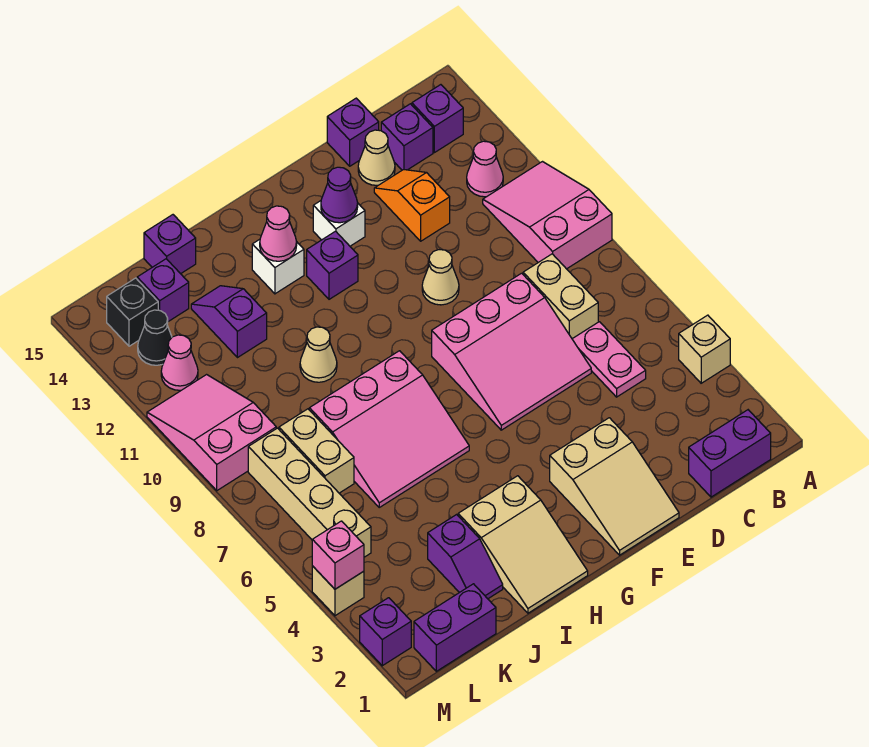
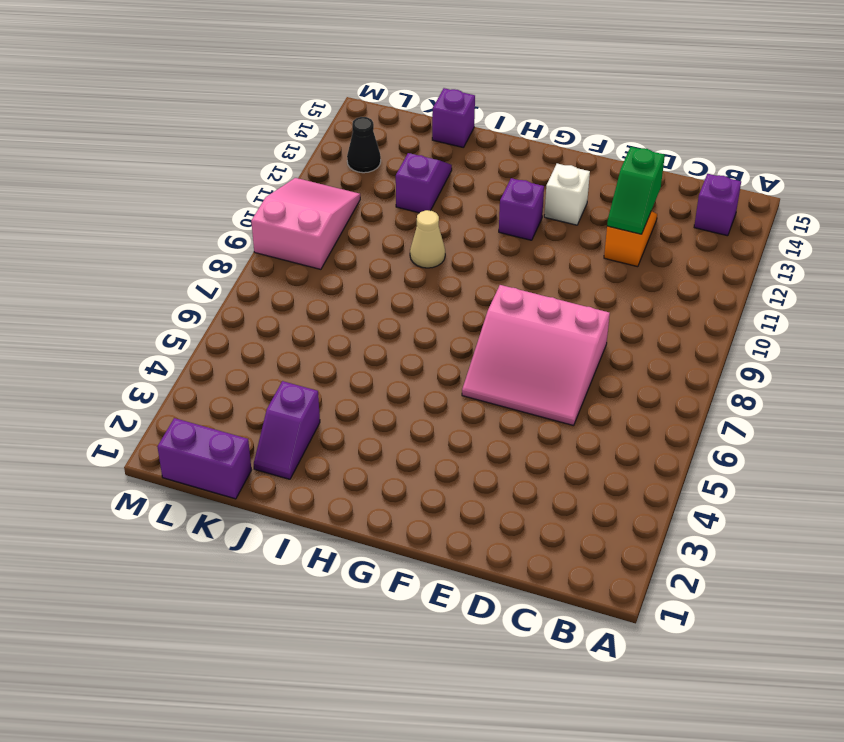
green 1x2 slope [607,147,665,234] -> none
none -> tan 1x1 brick [679,315,730,383]
none -> pink 2x3 slope [483,162,612,269]
none -> purple 1x2 brick [689,410,771,497]
none -> pink 1x1 cone [467,141,503,197]

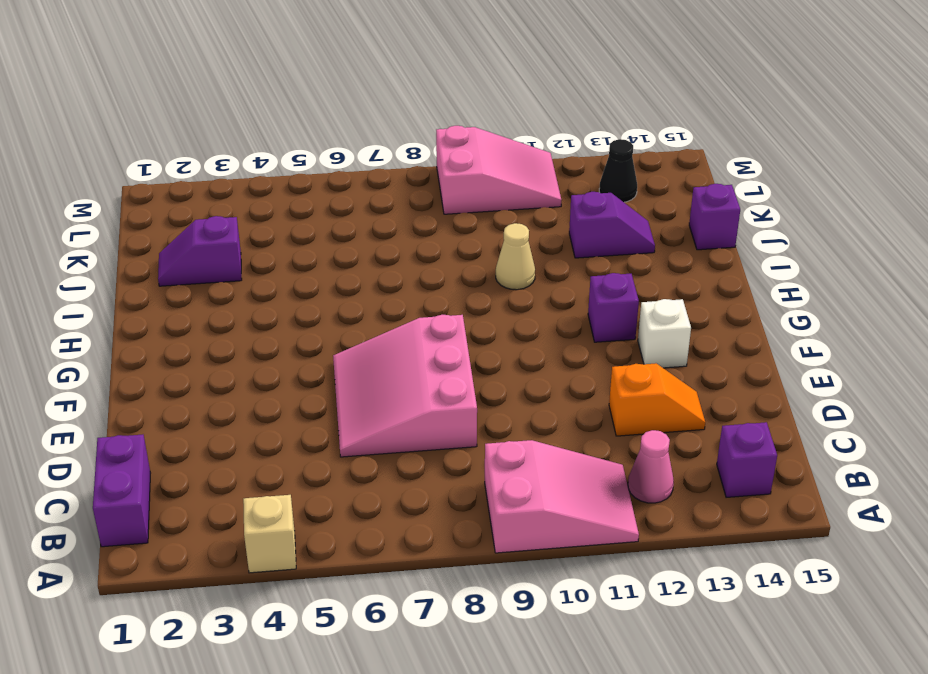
none -> pink 1x2 plate [572,322,646,397]
none -> tan 1x2 brick [523,254,598,339]
none -> purple 1x1 brick [381,104,433,170]
none -> tan 1x1 cone [358,130,395,185]

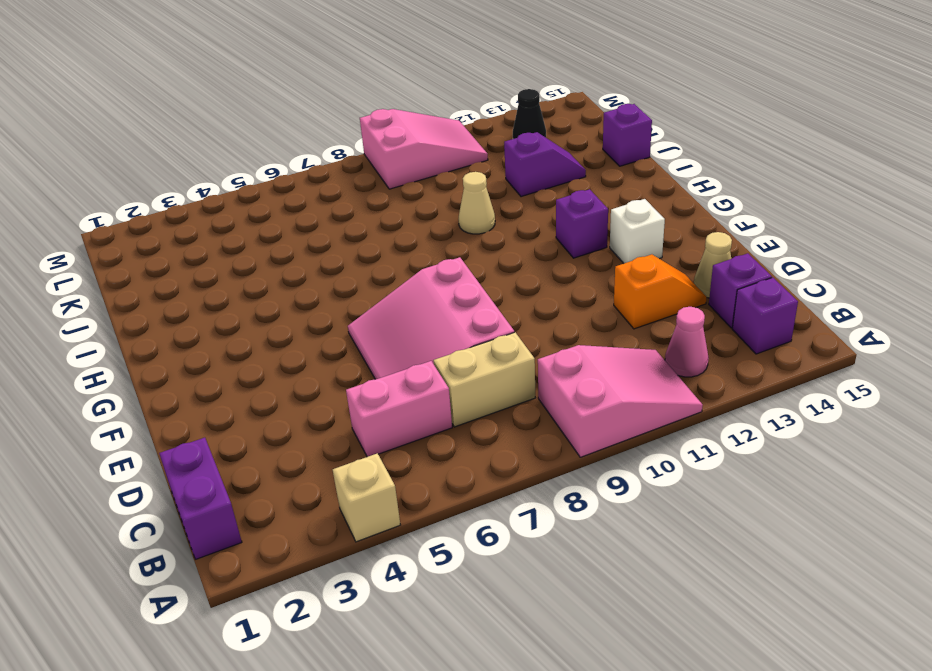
pink 1x2 brick [346,361,452,457] -> pink 1x2 plate [572,322,646,397]
none -> purple 1x1 brick [327,98,379,166]
none -> tan 2x3 slope [550,418,679,555]
none -> tan 1x1 cone [422,250,459,305]
none -> tan 2x3 slope [458,476,588,613]

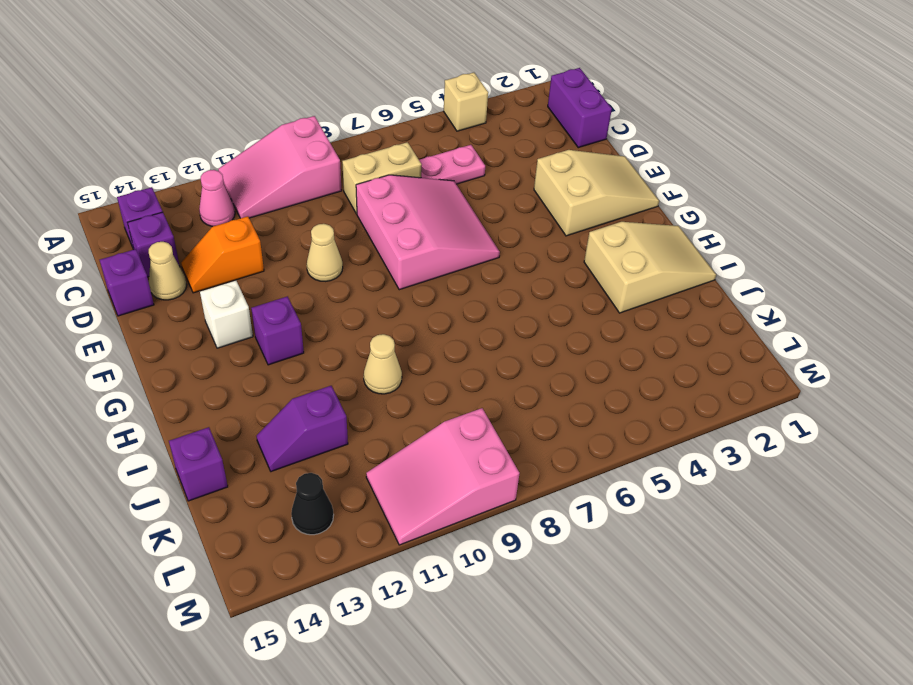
none -> pink 3x3 slope [309,351,469,507]
none -> white 1x1 brick [252,239,304,294]
none -> purple 1x2 slope [428,514,503,599]
none -> purple 1x2 brick [414,584,496,671]

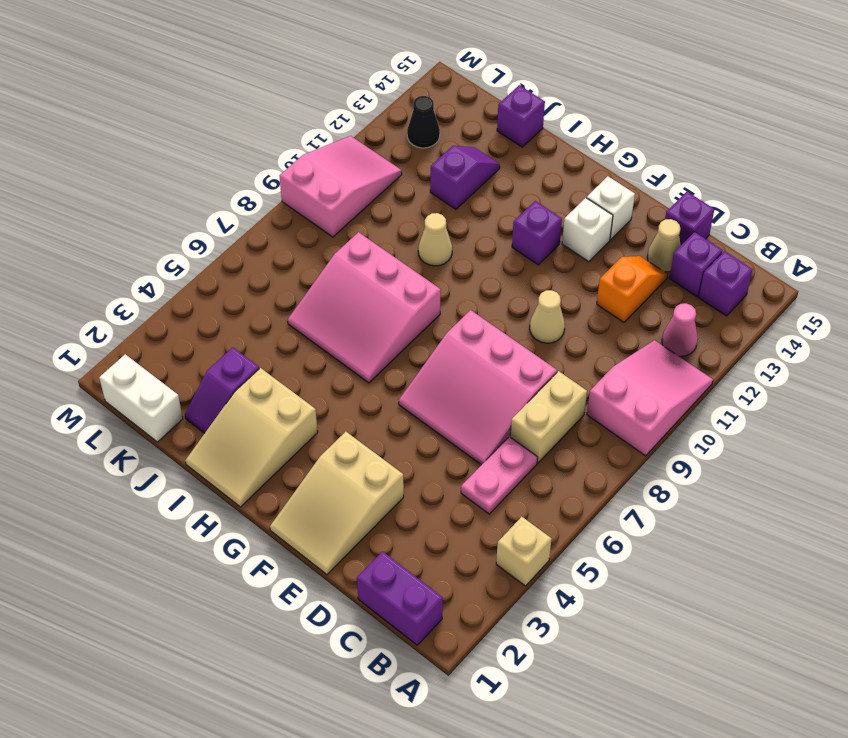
white 1x1 brick [587,176,635,240] -> white 1x1 brick moved to [252,239,304,294]
white 1x2 brick [99,354,183,442] -> purple 1x2 brick [414,584,496,671]
none -> tan 1x2 brick [279,409,354,493]
none -> purple 1x1 brick [137,259,189,322]
none -> tan 1x4 brick [248,428,371,557]
none -> pink 1x1 cone [161,335,198,390]

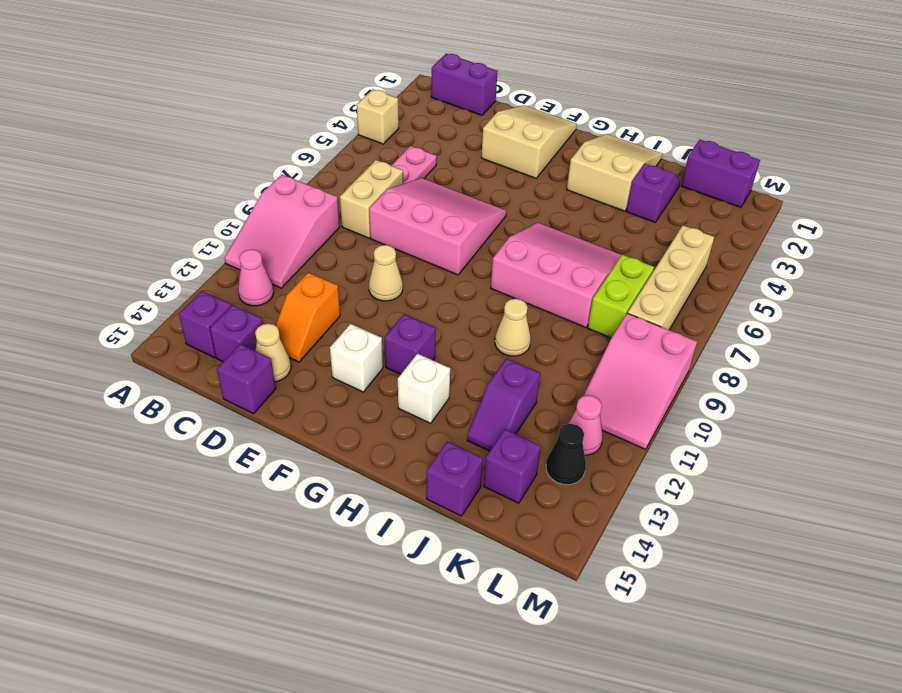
lime 1x2 brick [588,254,654,338] -> tan 1x2 brick [279,409,354,493]
none -> black 1x1 brick [107,278,158,346]
none -> purple 1x1 brick [360,598,411,666]
none -> tan 1x1 brick [312,566,364,616]
none -> purple 1x1 cone [321,167,358,223]

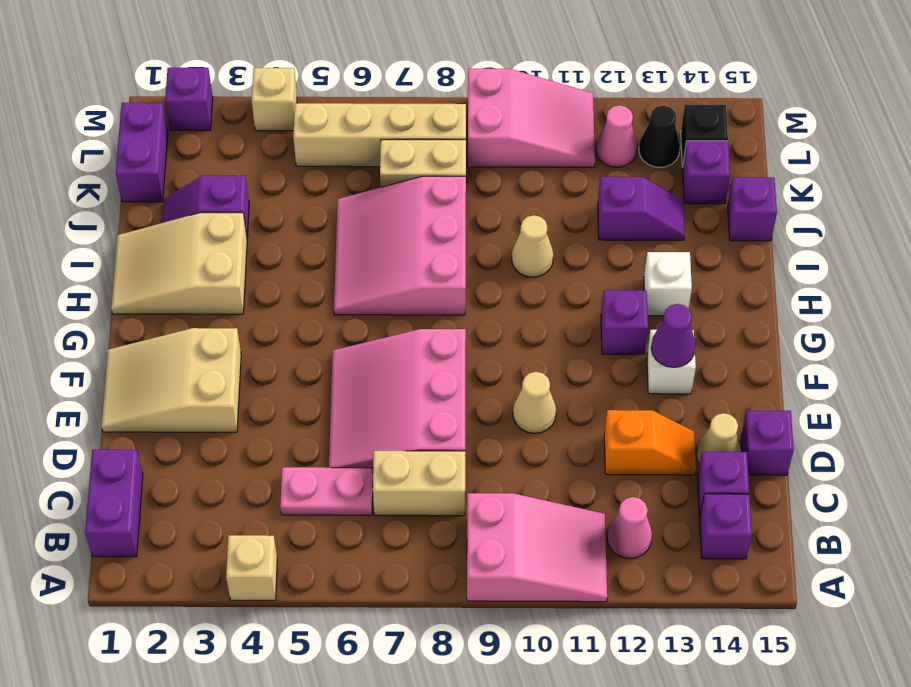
none -> pink 1x1 cone [260,206,297,261]
none -> pink 1x1 brick [312,521,364,589]

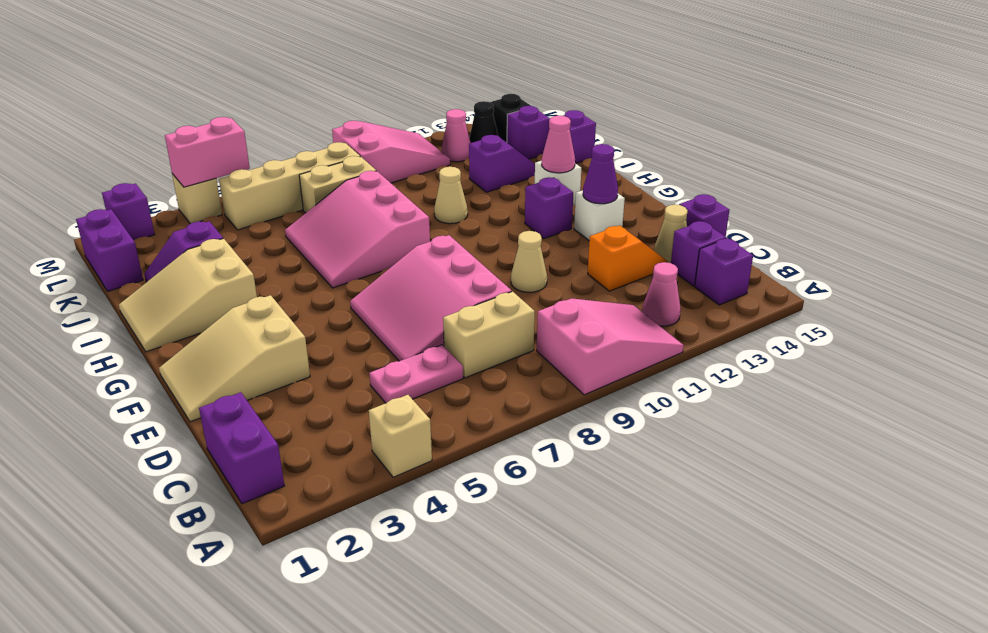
pink 1x2 brick [165,117,250,187] -> pink 1x1 brick [312,521,364,589]

